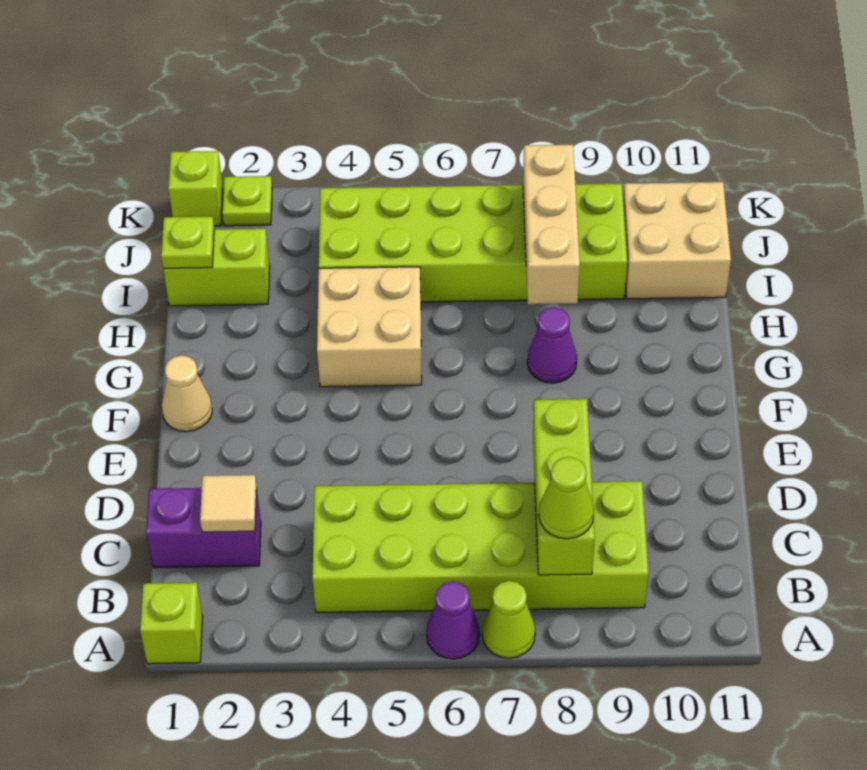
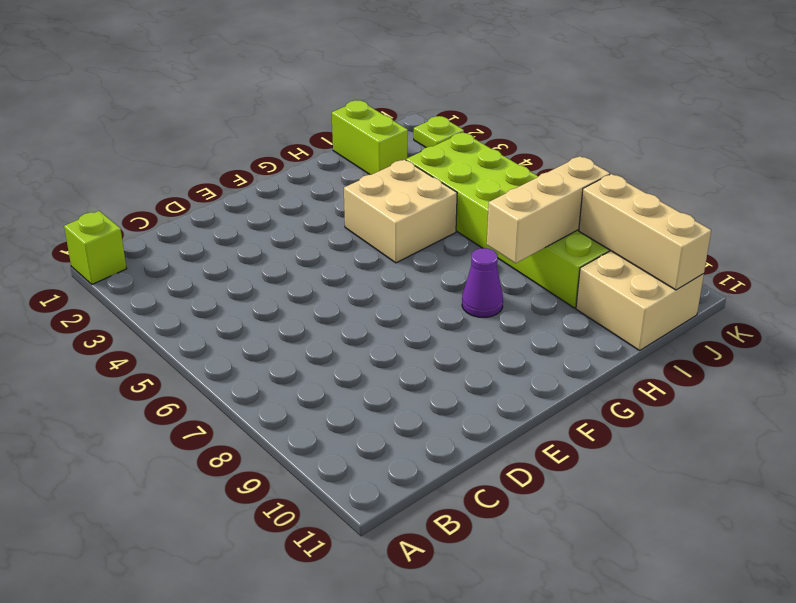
tan 1x3 brick [579,174,711,290] -> none
none -> purple 1x1 cone [426,581,480,659]
none -> lime 1x1 cone [482,581,535,658]
none -> lime 2x6 brick [313,481,649,612]

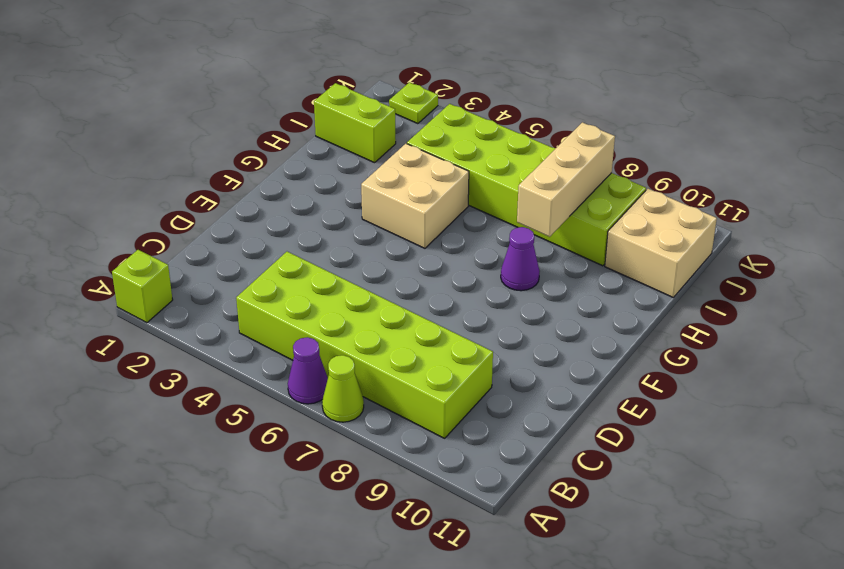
none -> purple 1x2 brick [146,488,261,568]
none -> tan 1x1 cone [162,355,212,432]
none -> lime 1x1 brick [168,151,223,226]

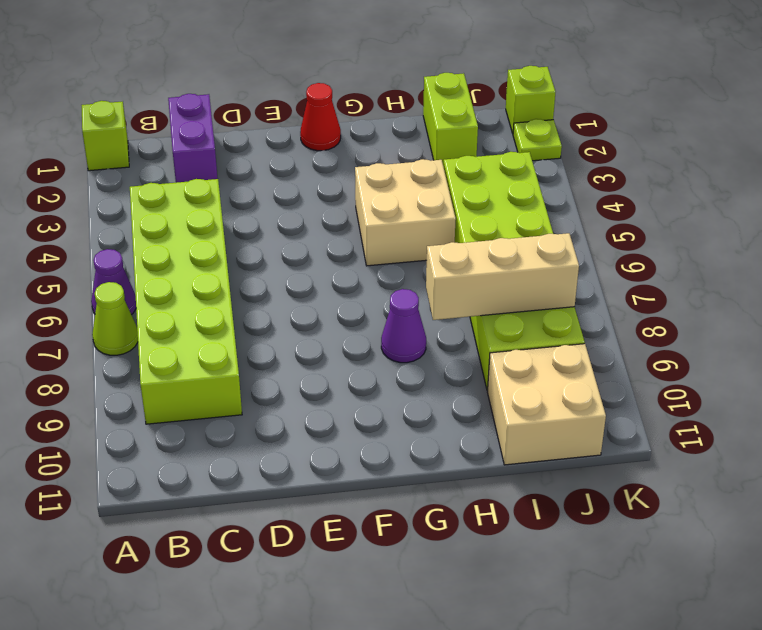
red 1x1 cone [300,83,341,151] -> tan 1x1 cone [162,355,212,432]
none -> lime 1x3 brick [533,399,595,575]
none -> tan 1x1 tile [200,475,257,532]
none -> lime 1x1 plate [161,217,214,269]

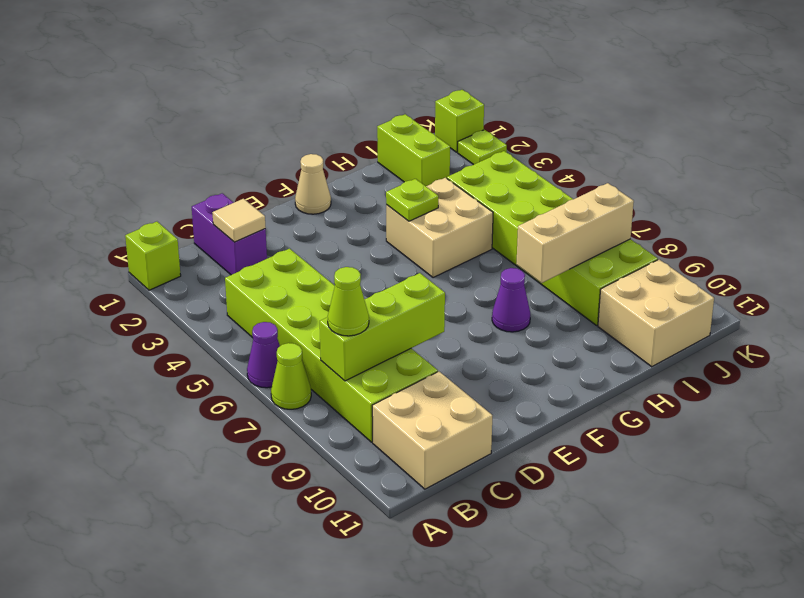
tan 2x2 brick [372,371,492,489] -> none
lime 1x1 plate [386,179,438,221] -> lime 1x1 plate moved to [161,217,214,269]

